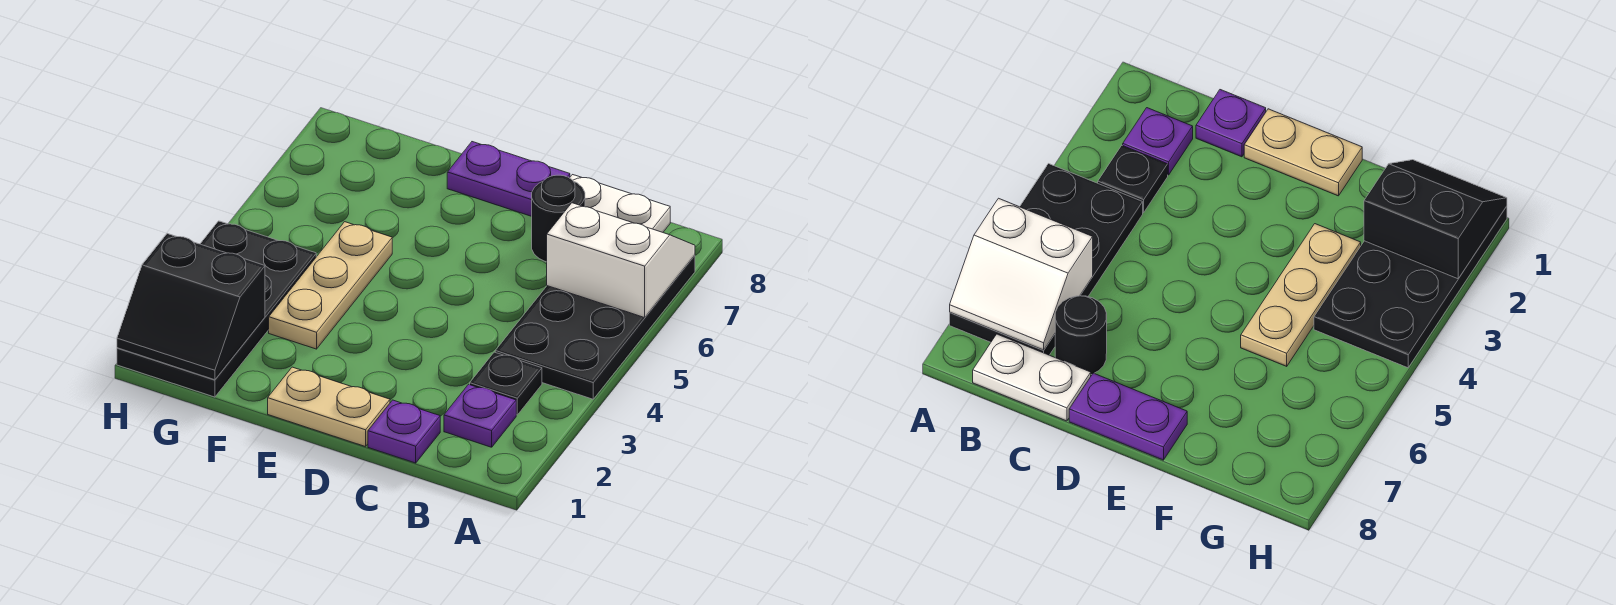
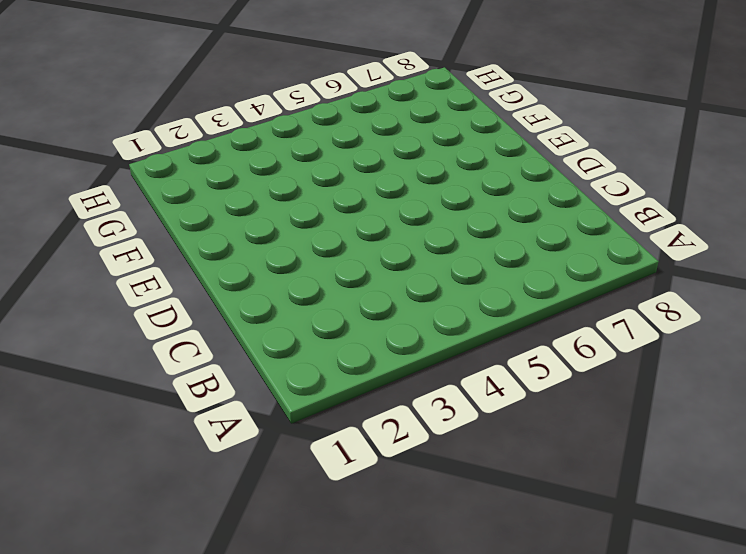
none -> black 2x4 plate [495,255,695,399]
none -> purple 1x1 plate [444,384,516,447]
none -> black 1x1 plate [470,352,542,415]

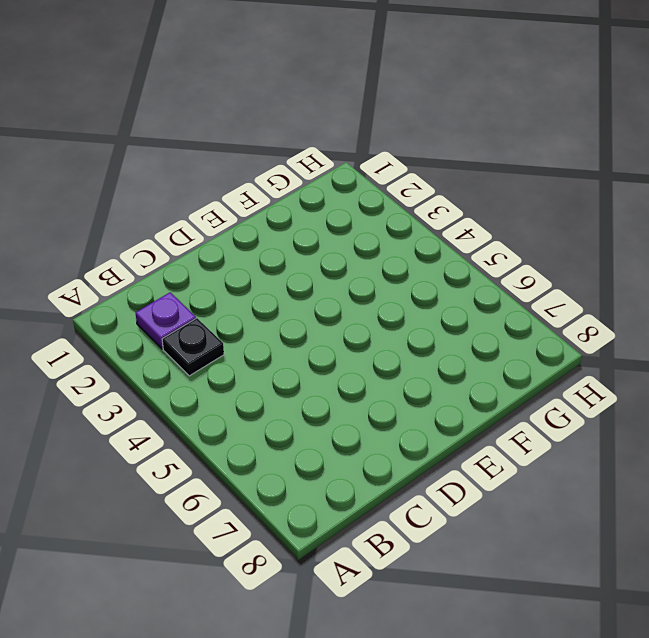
none -> black 2x4 plate [495,255,695,399]
none -> white 1x2 plate [570,175,670,232]
none -> purple 1x1 plate [368,400,440,463]

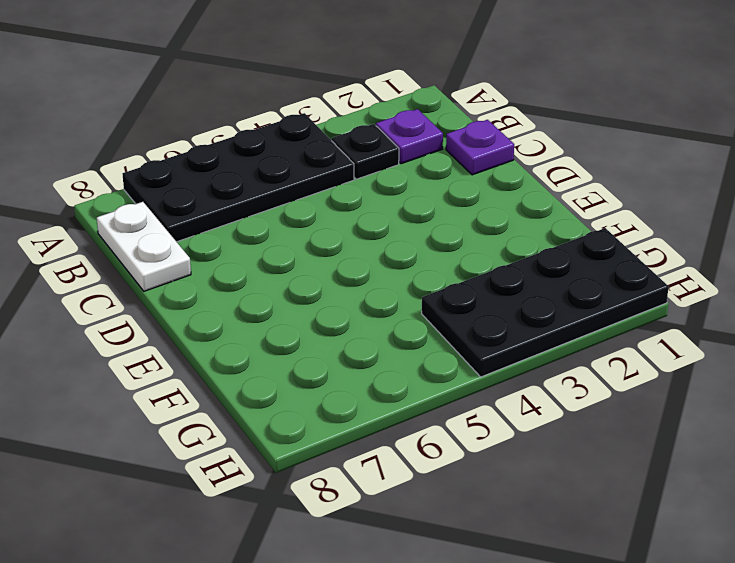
none -> black 1x1 round brick [532,175,585,262]
none -> tan 1x2 plate [268,367,390,447]
none -> purple 1x2 plate [447,142,570,216]

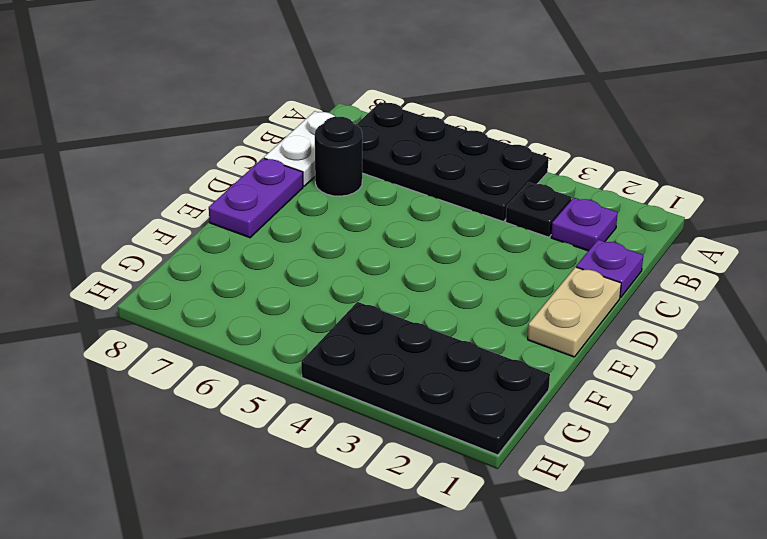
none -> tan 1x3 plate [269,222,392,349]
none -> white 2x2 slope [547,203,695,318]
none -> black 2x2 slope [117,234,265,380]

